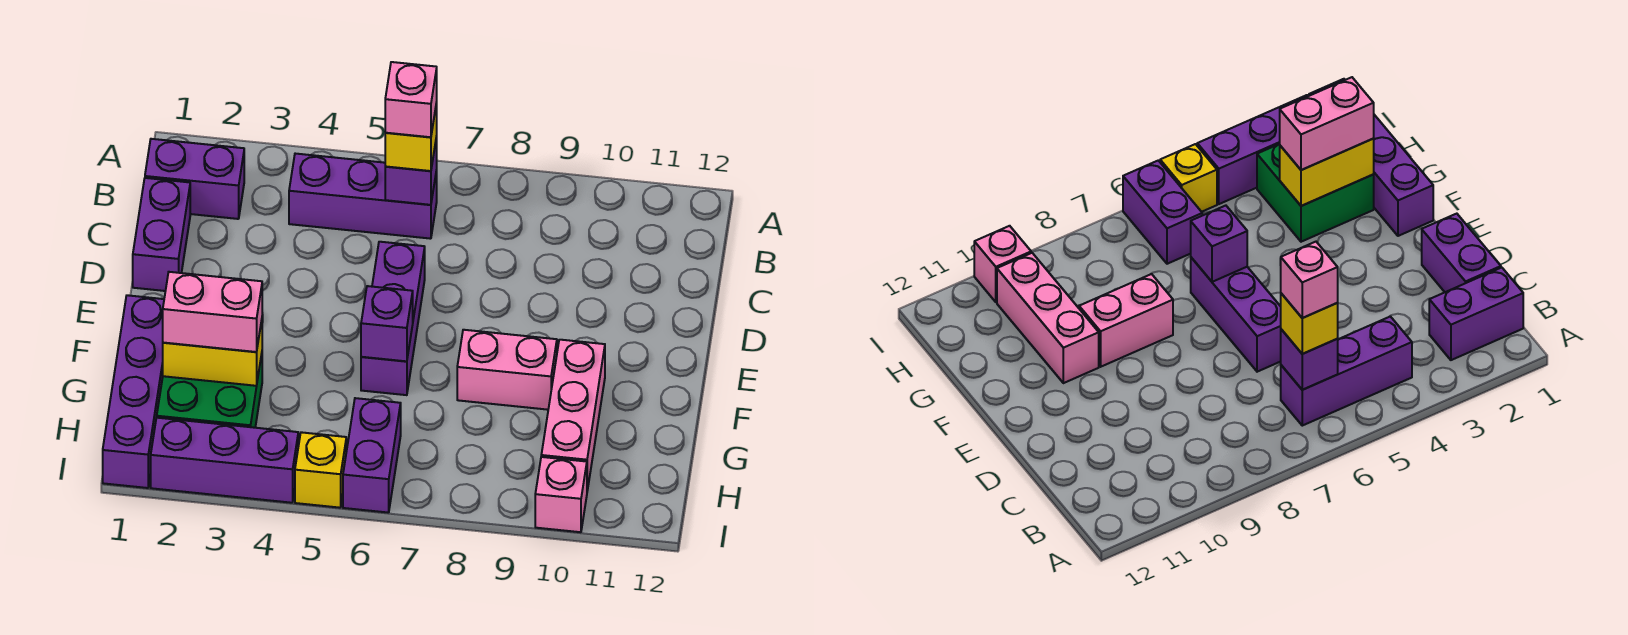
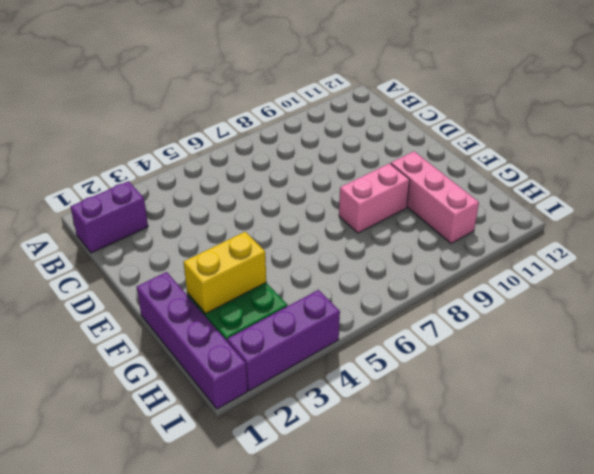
none -> purple 1x3 brick [289,154,437,239]
none -> purple 1x2 brick [133,178,190,291]
none -> purple 1x3 brick [361,242,425,395]

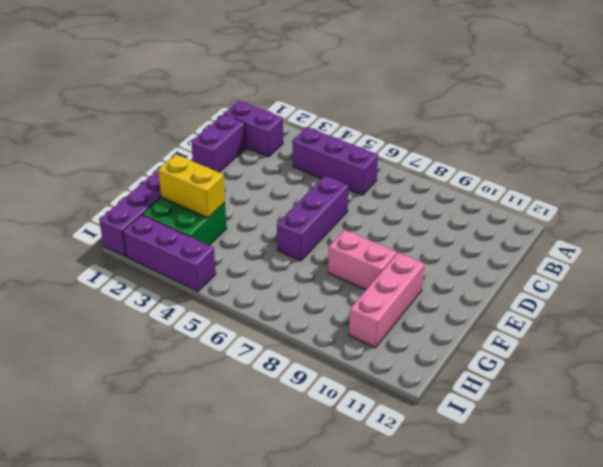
none -> purple 1x2 brick [343,398,401,513]
none -> yellow 1x1 brick [295,432,346,508]
none -> pink 1x1 brick [535,457,587,532]

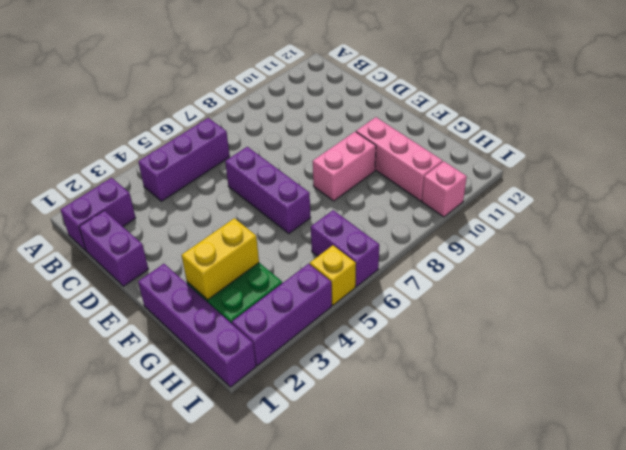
none -> purple 1x1 brick [385,136,437,205]
none -> purple 1x1 brick [361,286,413,361]
none -> yellow 1x1 brick [385,103,437,171]

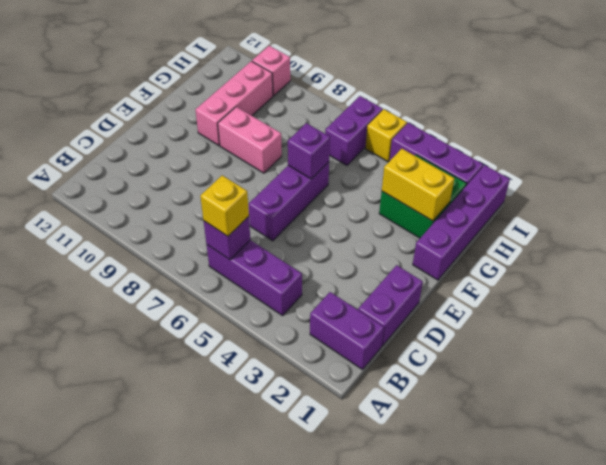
none -> pink 1x2 brick [163,272,262,352]
none -> pink 1x1 brick [385,62,437,137]

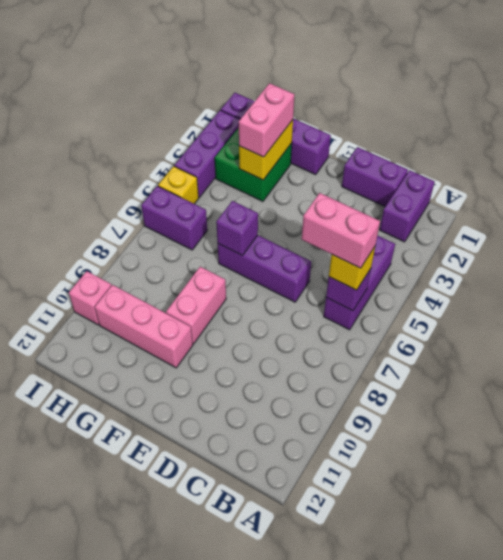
pink 1x2 brick [302,193,380,268] -> pink 1x1 brick [385,62,437,137]

